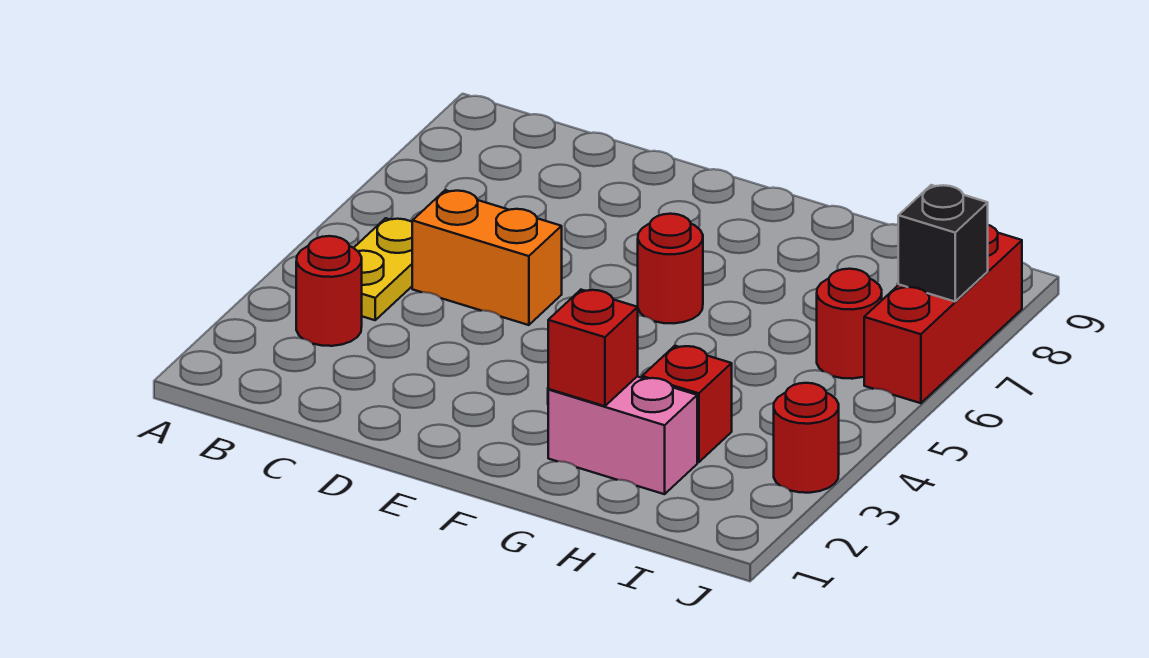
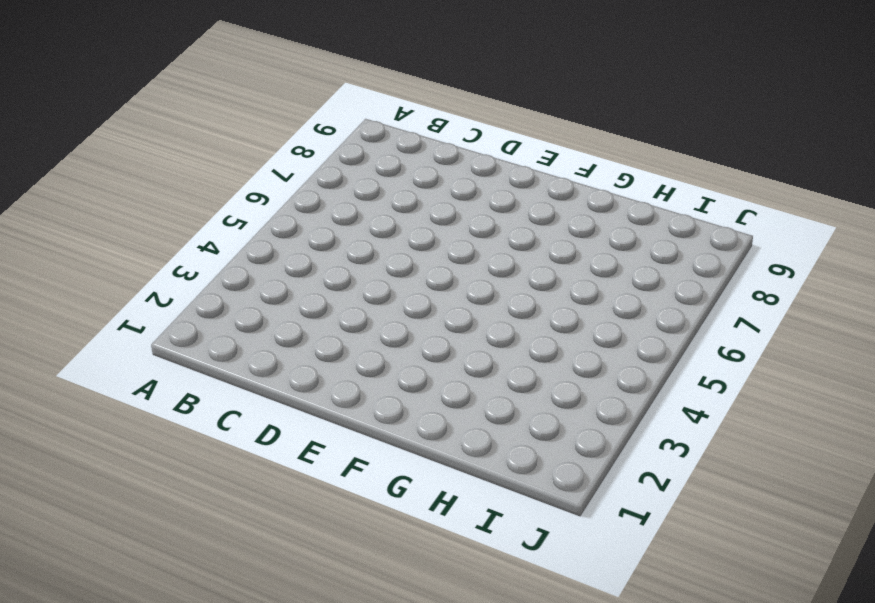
none -> red 1x1 round brick [296,236,362,346]
none -> yellow 1x2 plate [354,218,412,320]

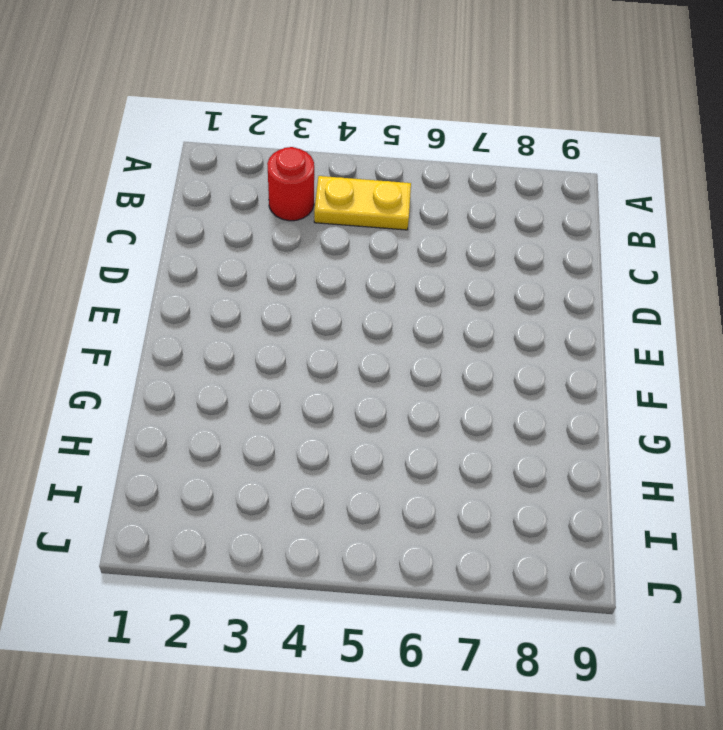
none -> orange 1x2 brick [412,190,562,325]
none -> red 1x1 round brick [638,214,703,323]

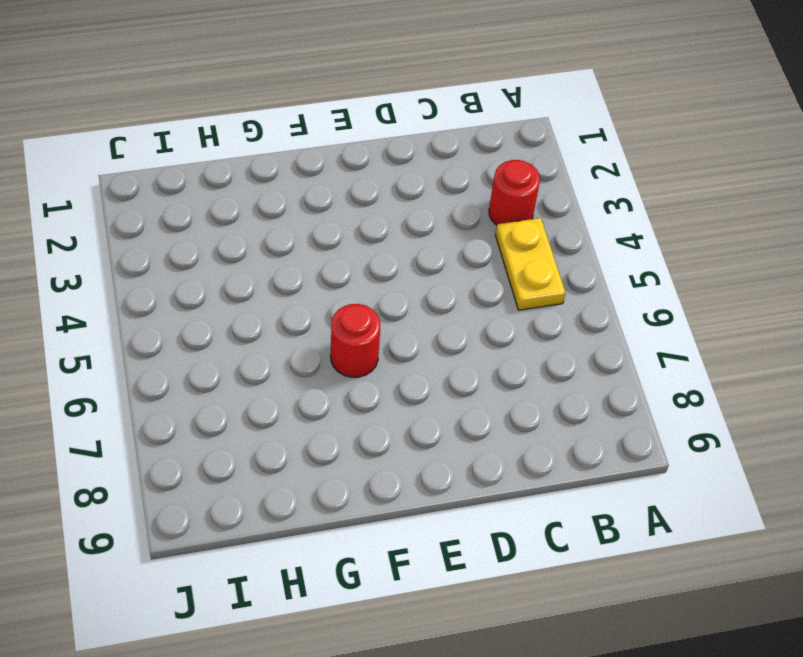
none -> orange 1x2 brick [412,190,562,325]
none -> pink 1x2 brick [548,377,697,494]

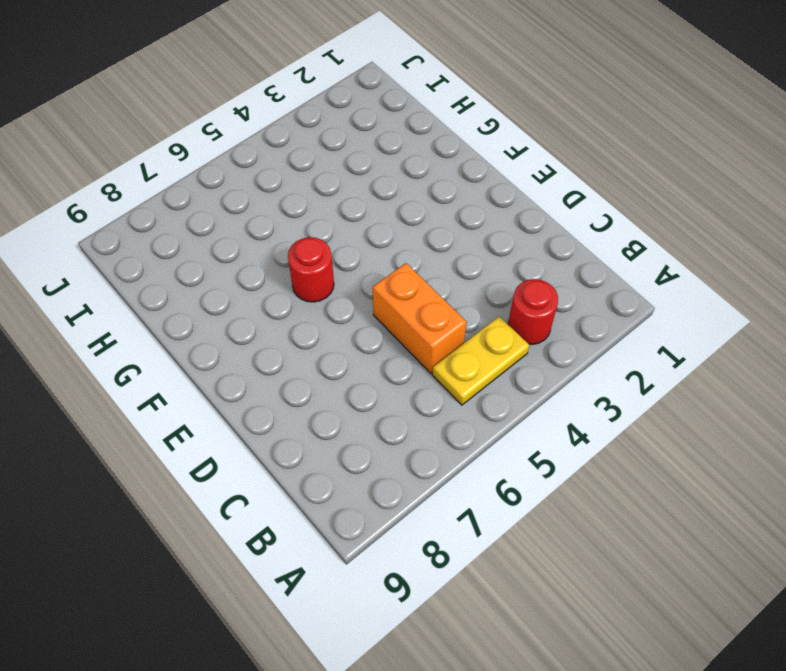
none -> pink 1x2 brick [548,377,697,494]
none -> red 1x1 brick [642,346,732,462]

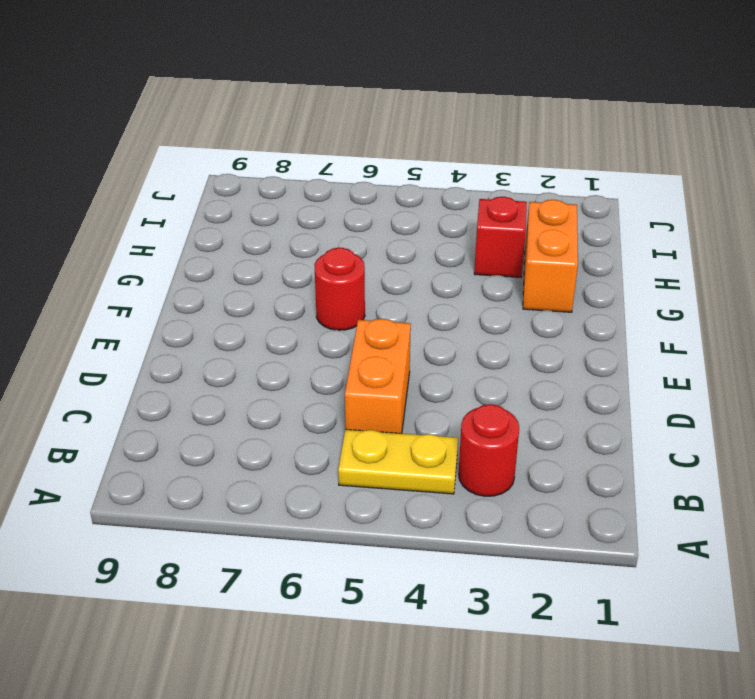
orange 1x2 brick [523,200,578,312] -> pink 1x2 brick [548,377,697,494]
none -> red 1x1 round brick [817,269,882,379]
none -> red 1x1 round brick [774,383,839,493]

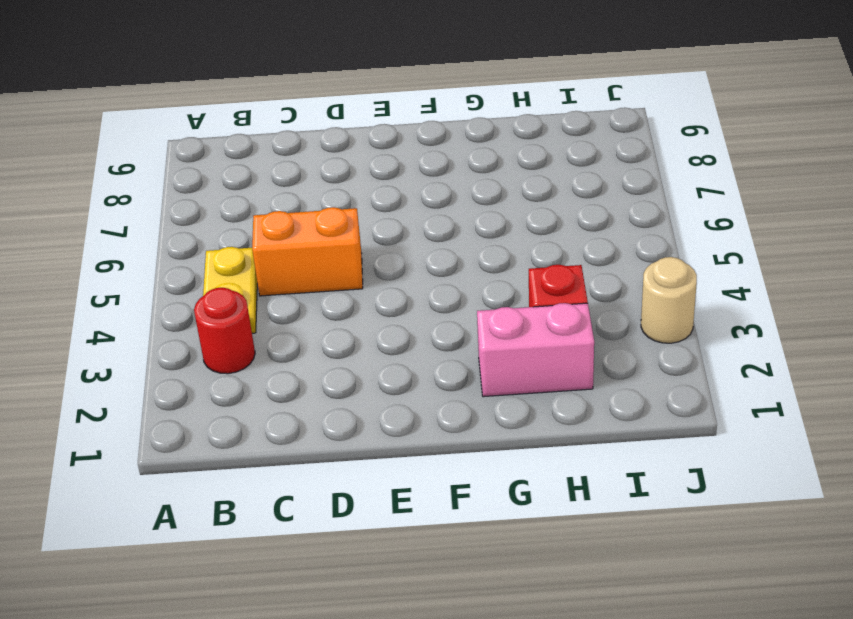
tan 1x1 round brick [641,257,697,343] -> red 1x1 round brick [774,383,839,493]
none -> red 1x1 round brick [638,214,703,323]
none -> red 1x1 round brick [817,269,882,379]

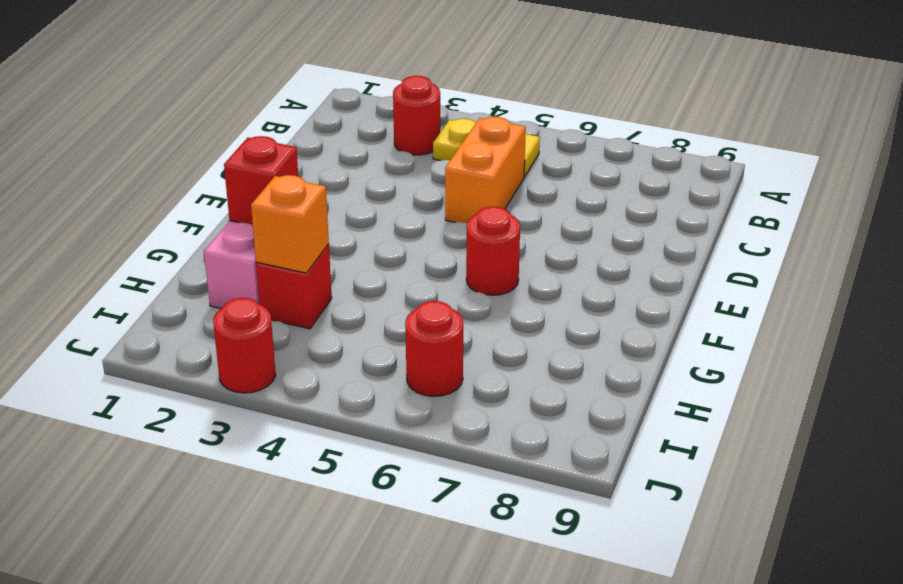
orange 1x1 brick [251,175,329,273] -> none
none -> red 1x3 brick [864,225,1022,403]
none -> black 1x1 brick [898,185,988,302]

